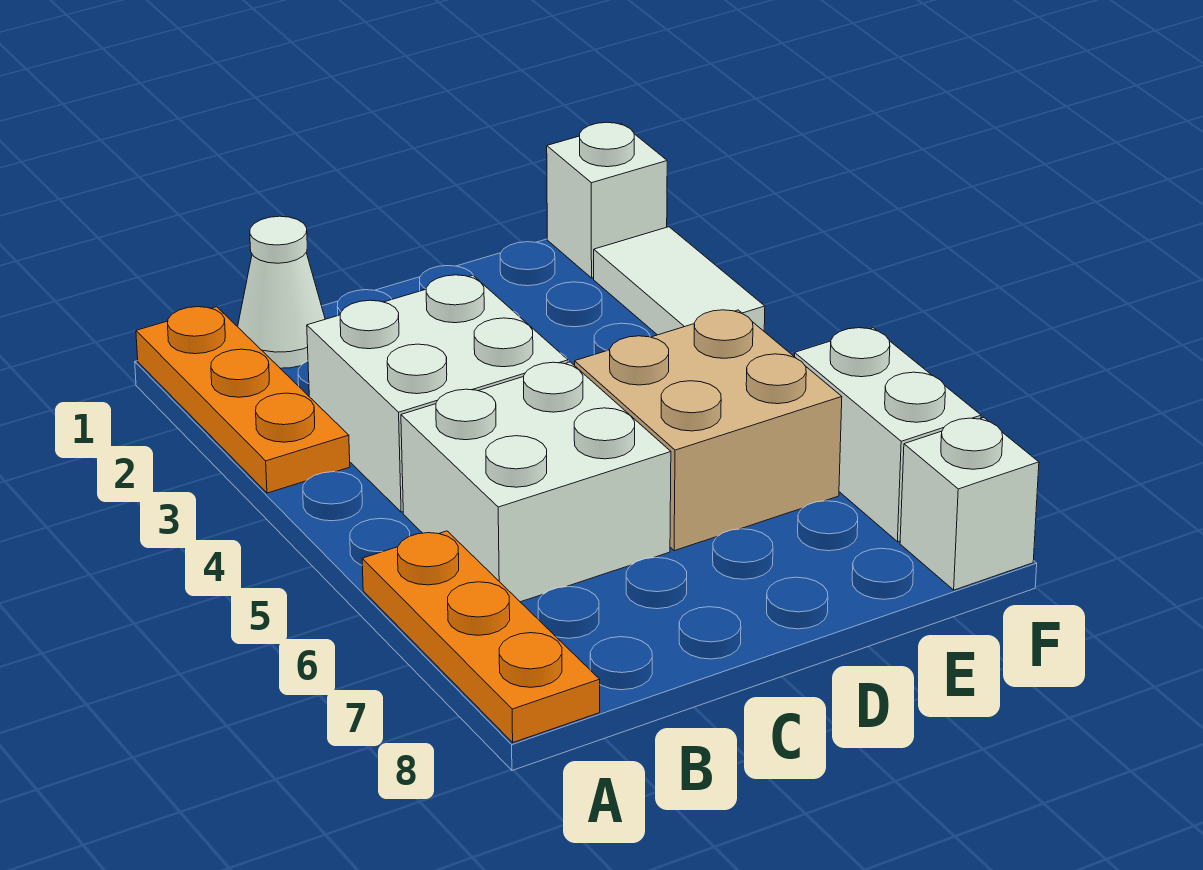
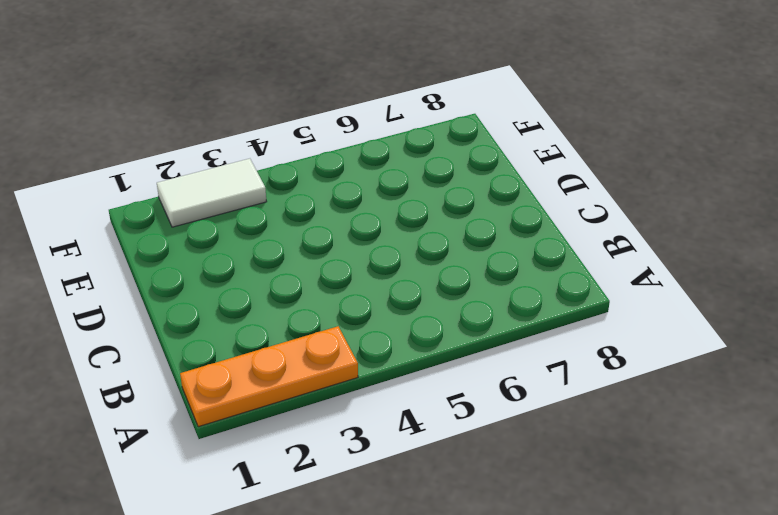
none -> orange 1x3 plate [362,531,600,742]
none -> white 1x1 cone [238,216,325,368]

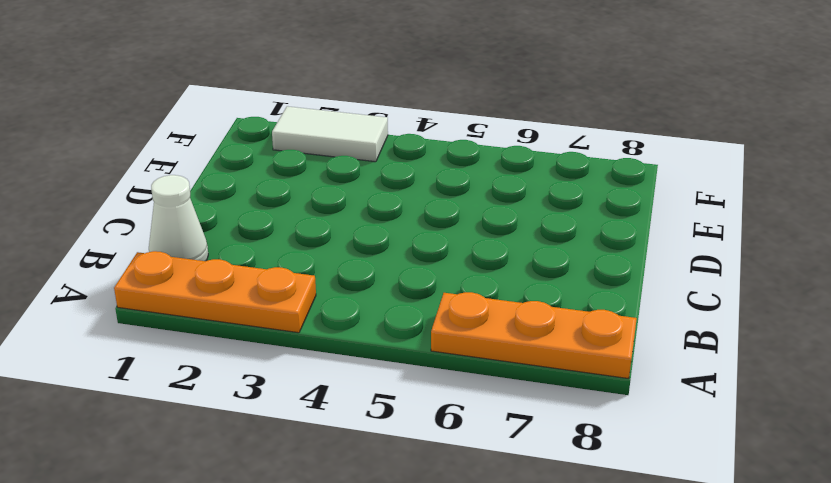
none -> white 2x2 brick [307,275,568,512]
none -> white 2x2 brick [401,362,671,602]

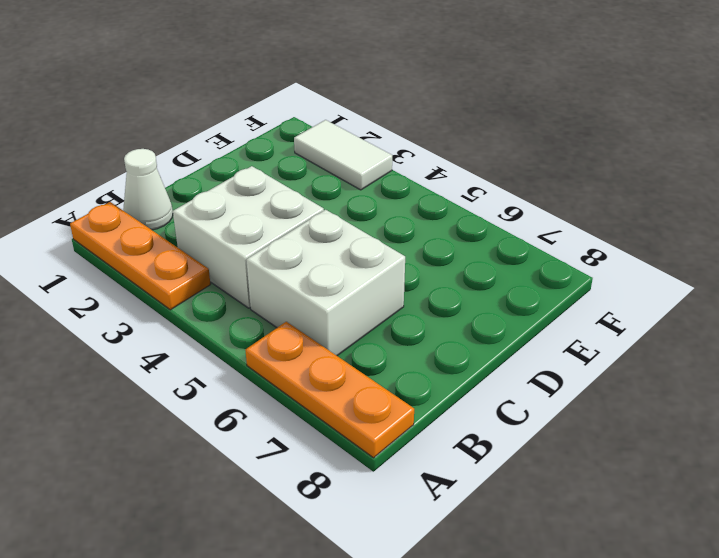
none -> tan 2x2 brick [575,310,842,551]
none -> white 1x1 brick [547,122,667,278]

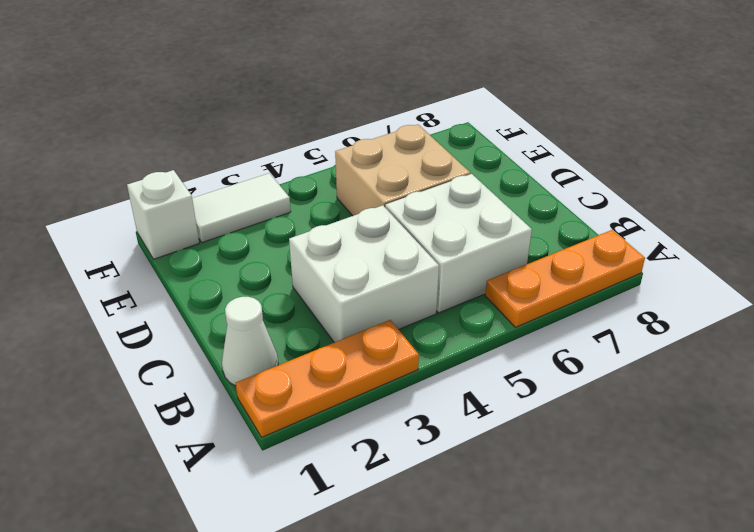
none -> white 1x2 brick [795,328,981,542]
none -> white 1x1 brick [900,418,1039,590]

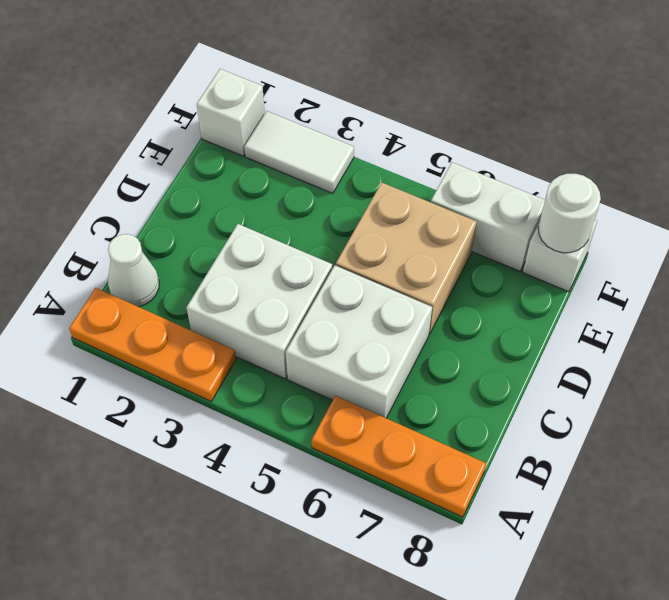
white 1x1 round brick [538,174,601,253] -> none

